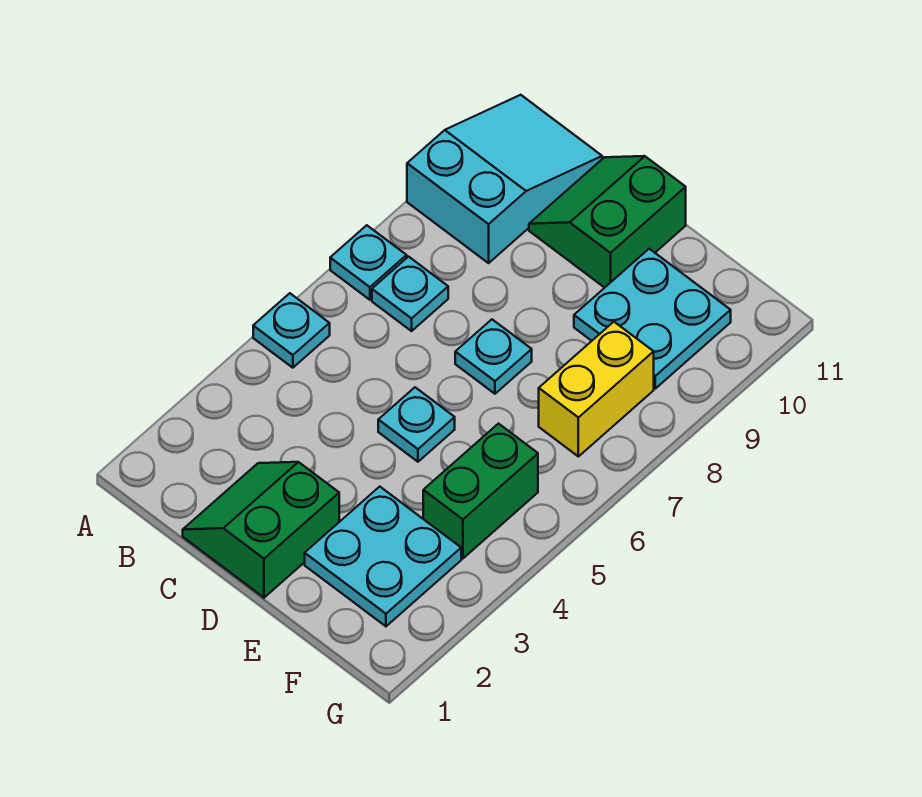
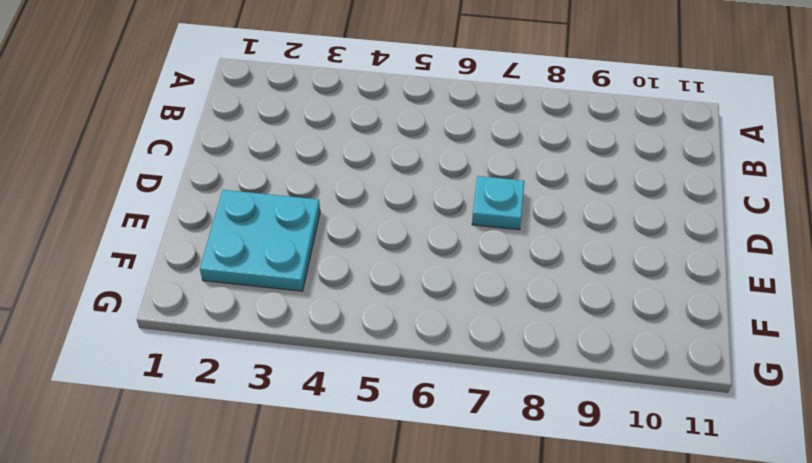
none -> cyan 1x1 plate [253,293,330,368]
none -> cyan 1x1 plate [330,225,407,300]
none -> cyan 2x3 slope [407,95,602,263]

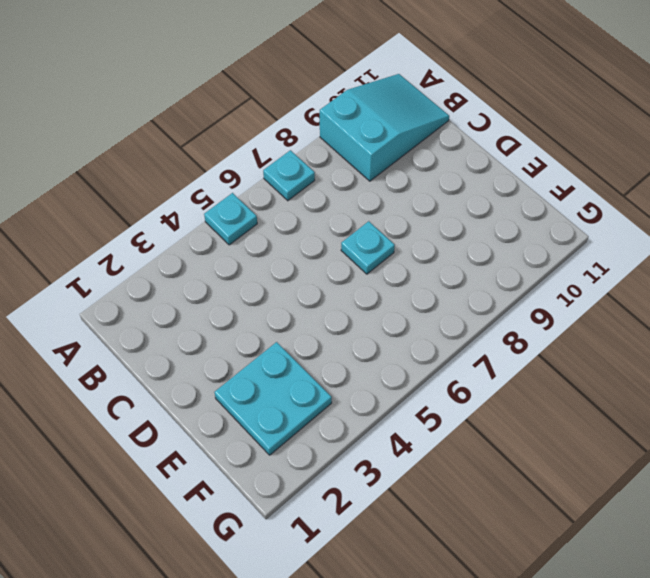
none -> cyan 1x1 plate [372,257,448,331]
none -> green 2x2 slope [183,462,339,598]
none -> green 2x2 slope [529,156,686,288]

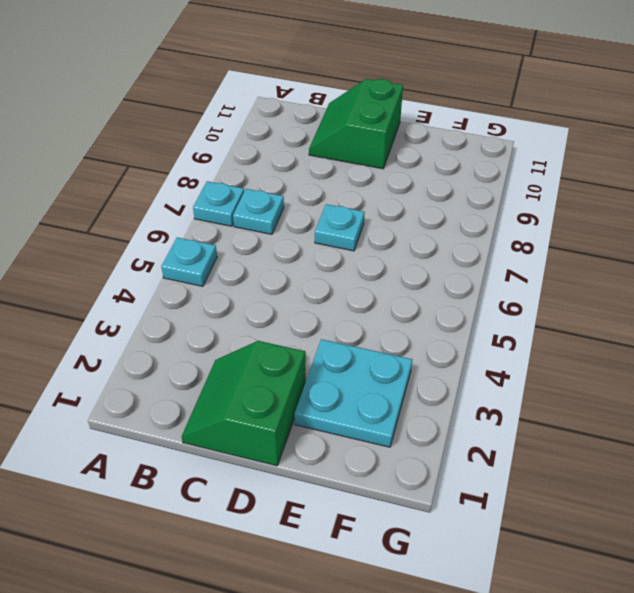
none -> cyan 2x3 slope [407,95,602,263]
none -> cyan 1x1 plate [378,387,455,462]
none -> cyan 2x2 plate [574,249,731,389]

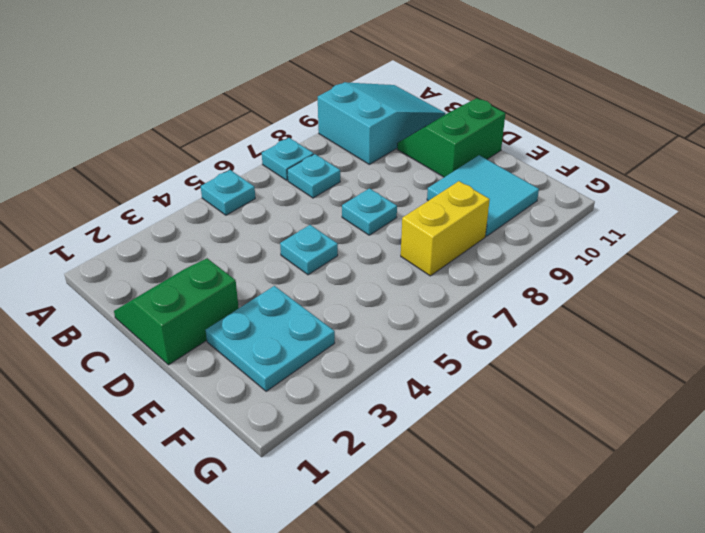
cyan 2x2 tile [427,155,539,236] -> cyan 2x2 plate [574,249,731,389]
none -> green 1x2 brick [423,424,538,558]

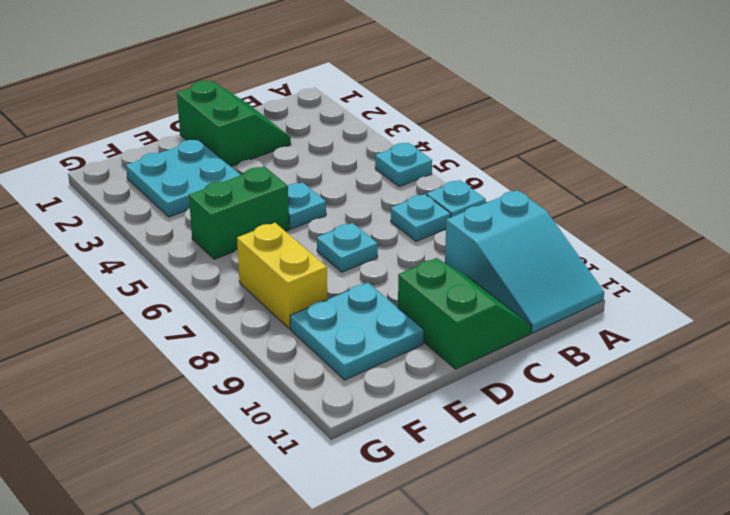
green 1x2 brick [189,167,289,259] -> green 1x2 brick turned to [423,424,538,558]

